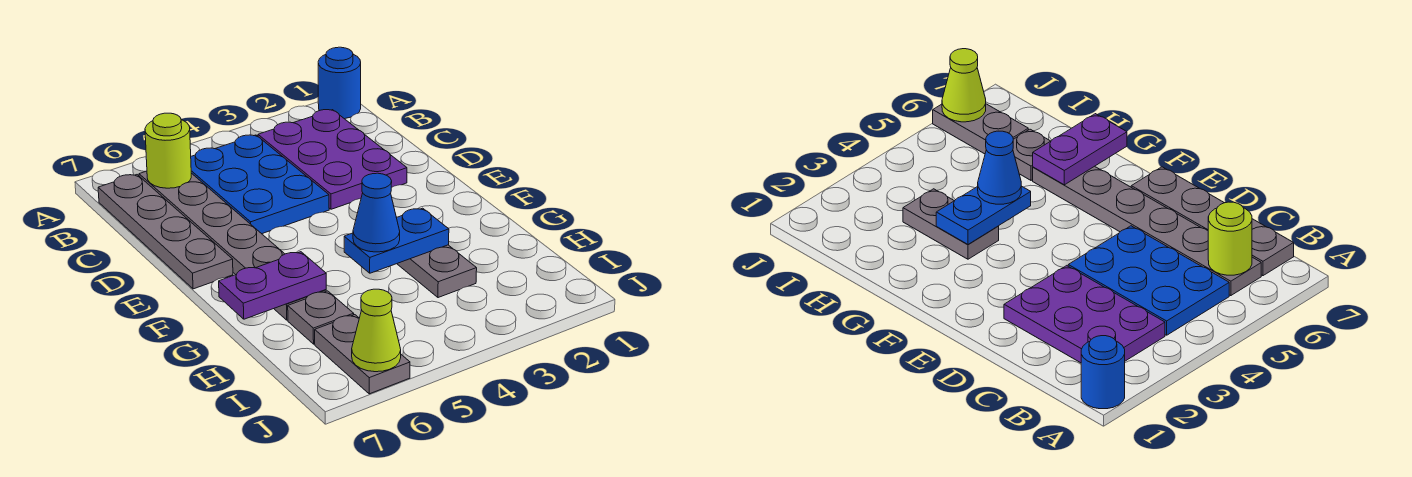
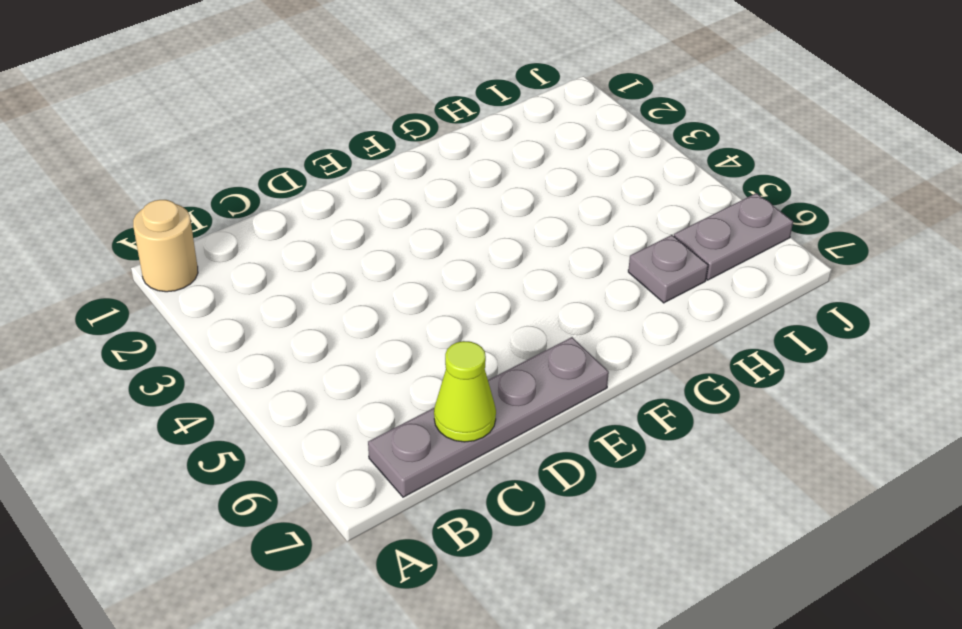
tan 1x1 round brick [133,200,198,292] -> blue 1x1 round brick [318,47,361,119]
lime 1x1 cone [434,341,496,442] -> lime 1x1 cone moved to [352,289,401,372]
none -> purple 2x3 plate [258,110,407,209]
none -> blue 2x3 plate [191,135,329,234]
none -> grey 1x6 plate [139,171,326,320]

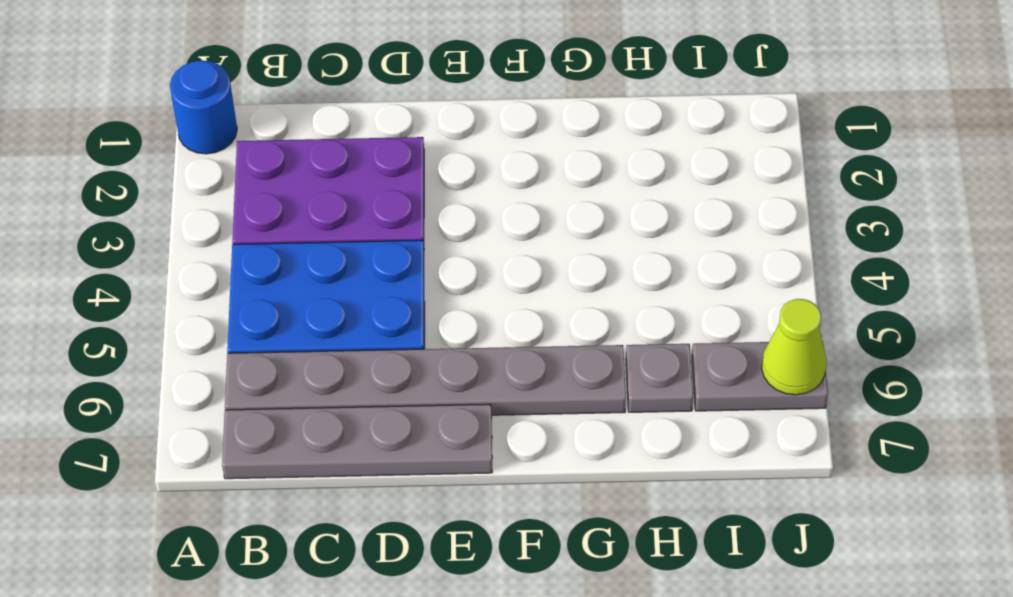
none -> grey 1x2 plate [397,245,477,298]
none -> lime 1x1 round brick [145,113,191,188]
none -> blue 1x2 plate [344,208,449,273]

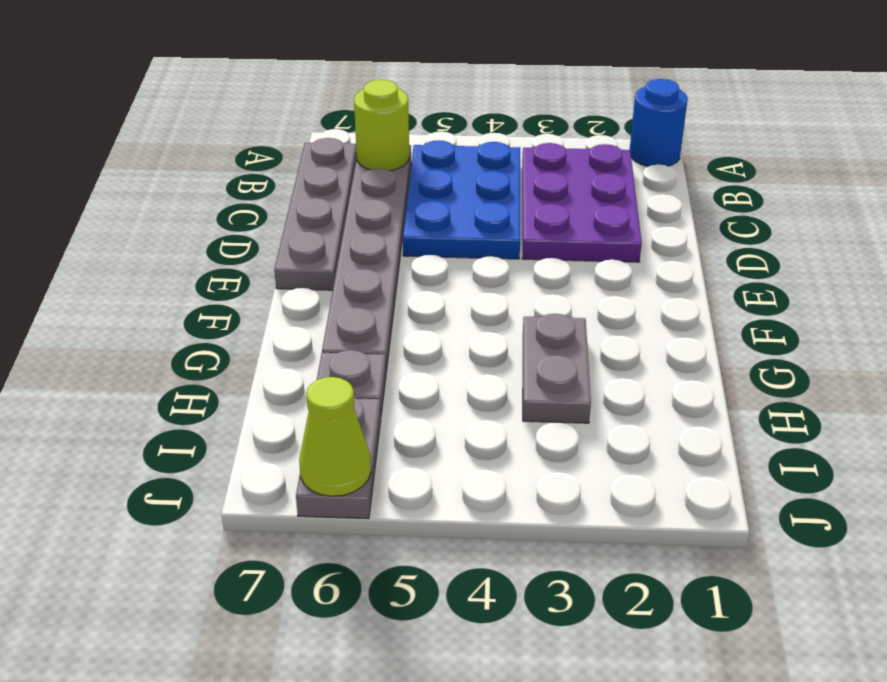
none -> blue 1x2 plate [344,208,449,273]
none -> purple 1x2 plate [219,252,326,319]
none -> blue 1x1 cone [353,173,400,252]

